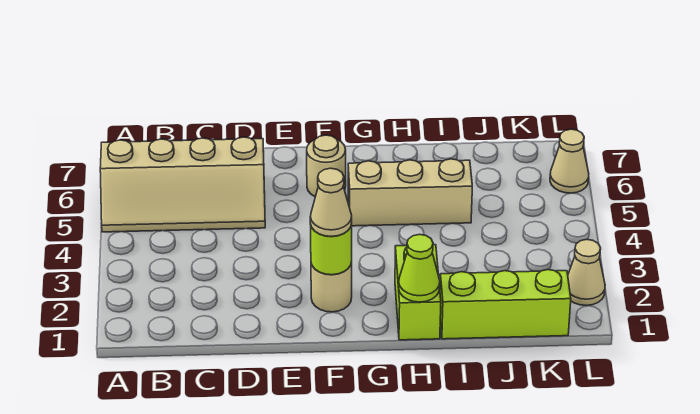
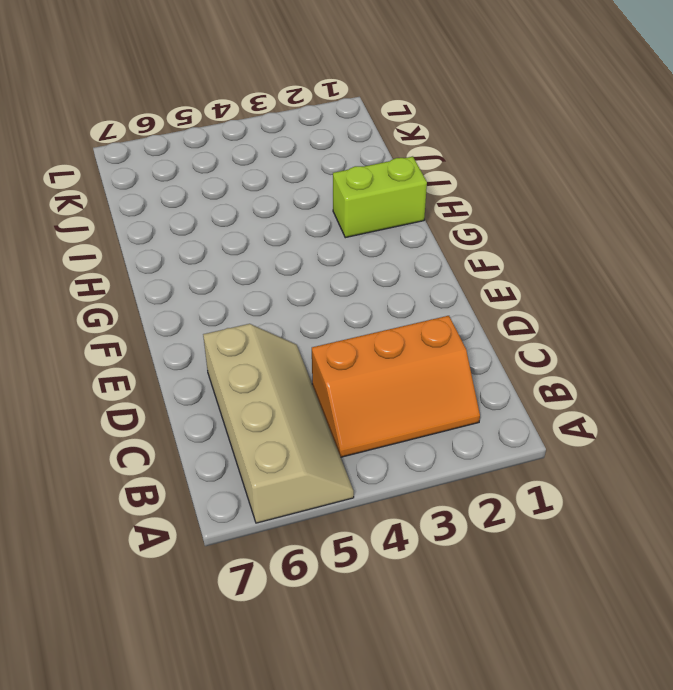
orange 2x3 slope [312,316,480,457] -> none
none -> tan 1x1 round brick [311,262,352,312]
none -> tan 1x1 round brick [307,135,346,197]

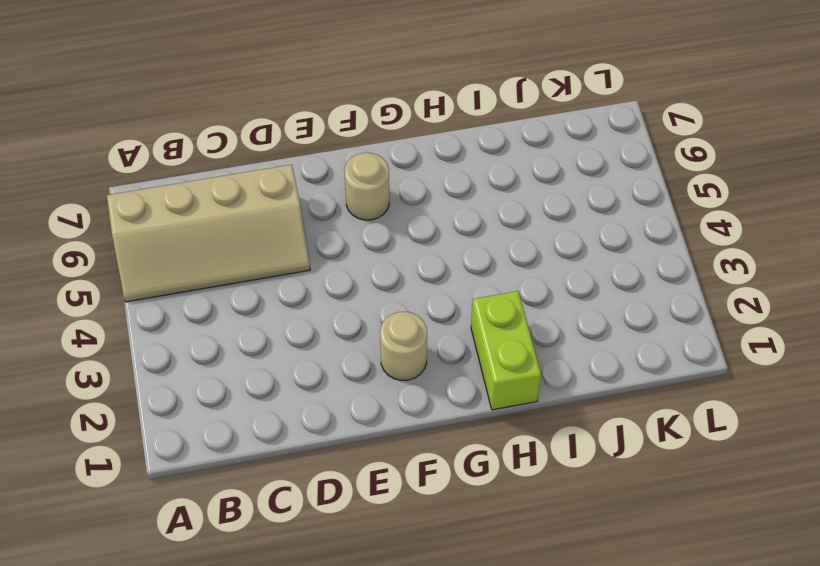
none -> tan 1x3 brick [348,159,472,226]
none -> lime 1x3 brick [440,270,571,339]

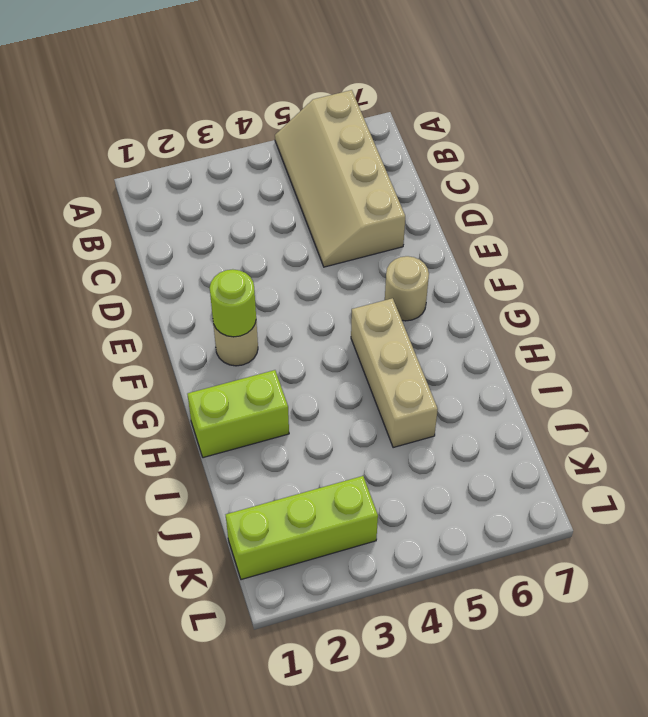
lime 1x3 brick [226,476,378,580] -> lime 1x3 brick turned to [440,270,571,339]
none -> tan 1x1 cone [568,239,605,305]
none -> tan 1x1 cone [550,129,589,193]

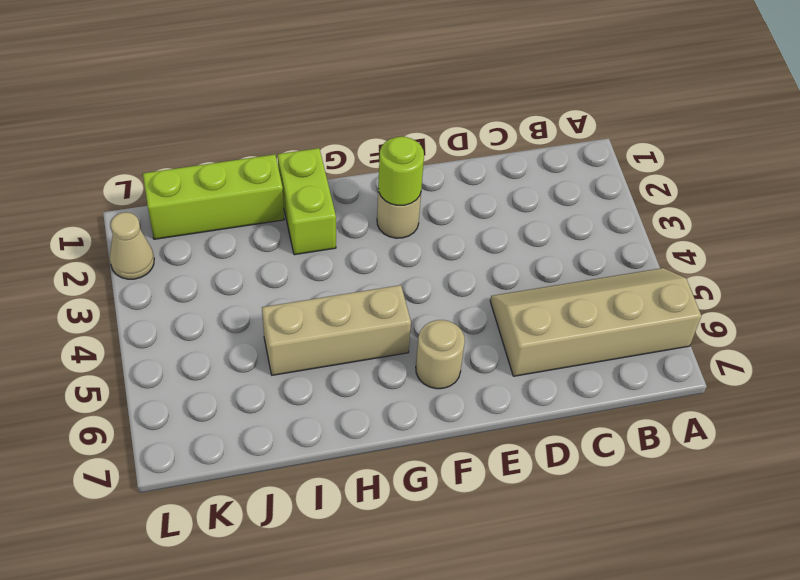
none -> tan 1x1 cone [550,129,589,193]
none -> lime 1x1 cone [399,234,440,302]

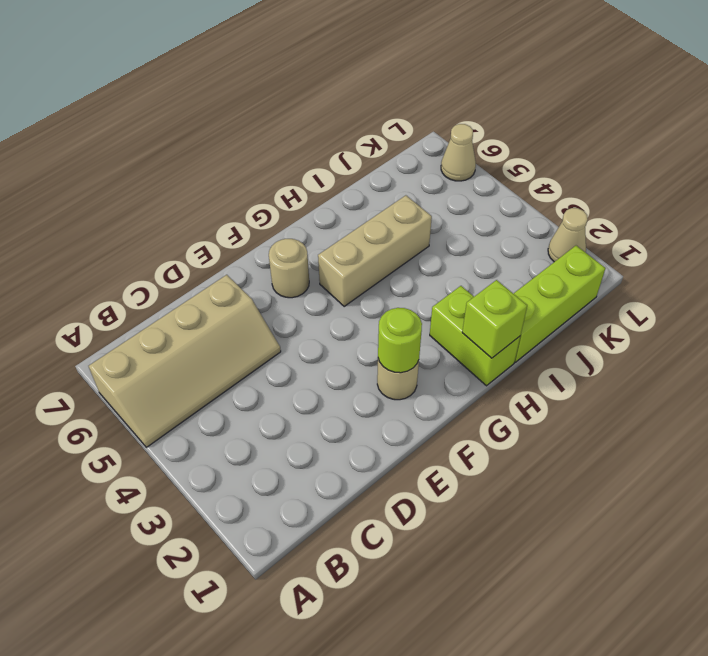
lime 1x1 brick [462,280,527,358] -> lime 1x1 cone [399,234,440,302]
none -> tan 1x1 cone [310,168,352,236]

